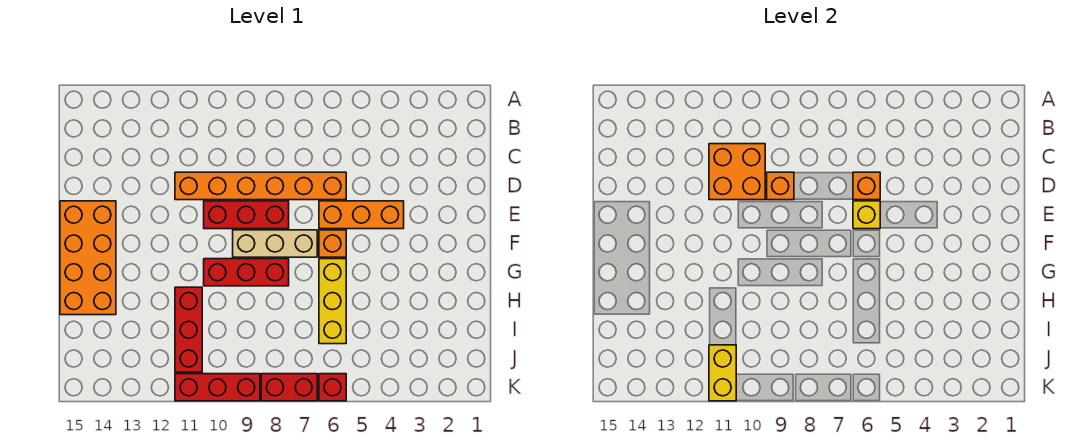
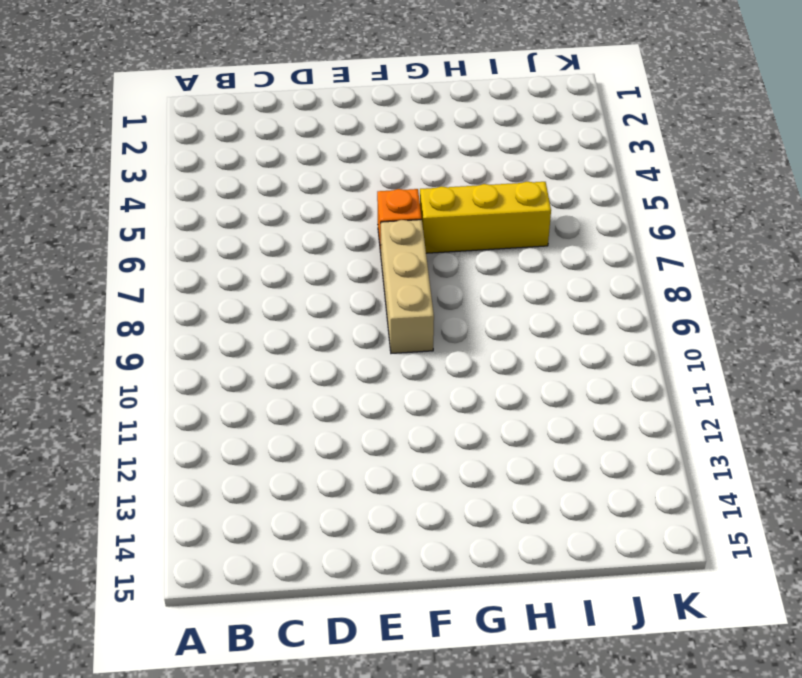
none -> orange 1x6 brick [175,172,346,200]
none -> orange 1x3 brick [319,201,404,229]
none -> red 1x3 brick [204,201,289,229]

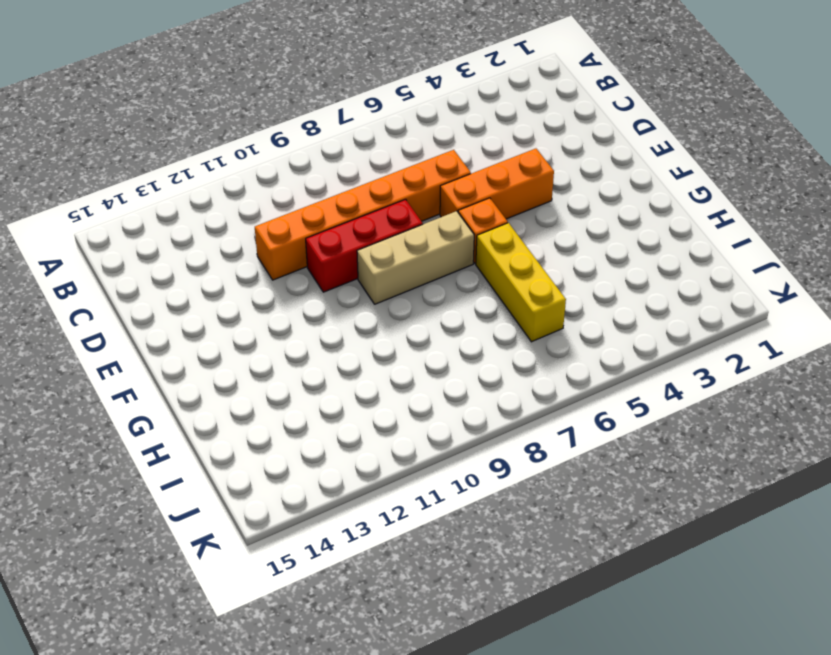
none -> orange 2x4 brick [60,201,116,315]
none -> red 1x3 brick [204,259,289,286]
none -> red 1x3 brick [175,287,202,372]

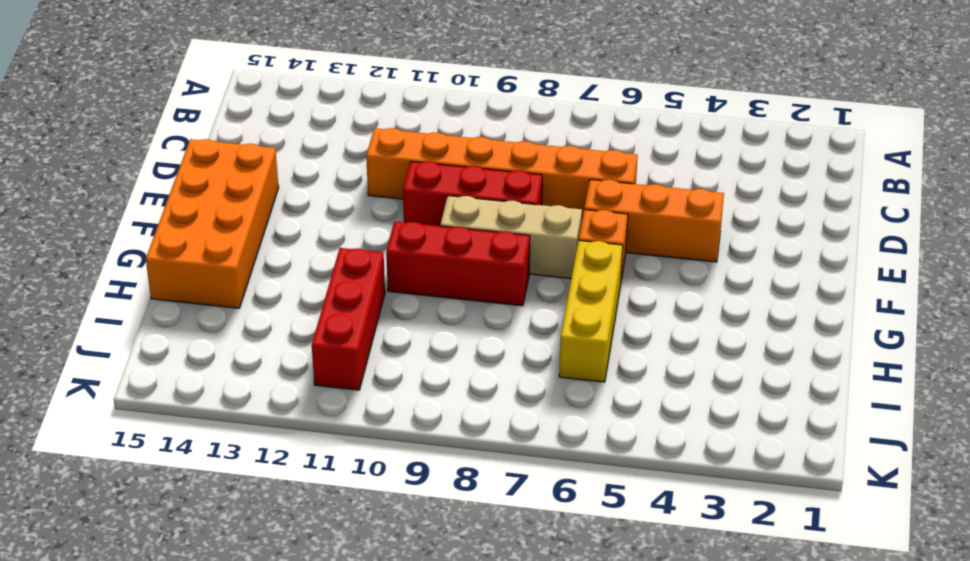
none -> red 1x1 brick [319,374,346,401]
none -> red 1x2 brick [261,374,317,401]
none -> red 1x3 brick [175,374,260,401]

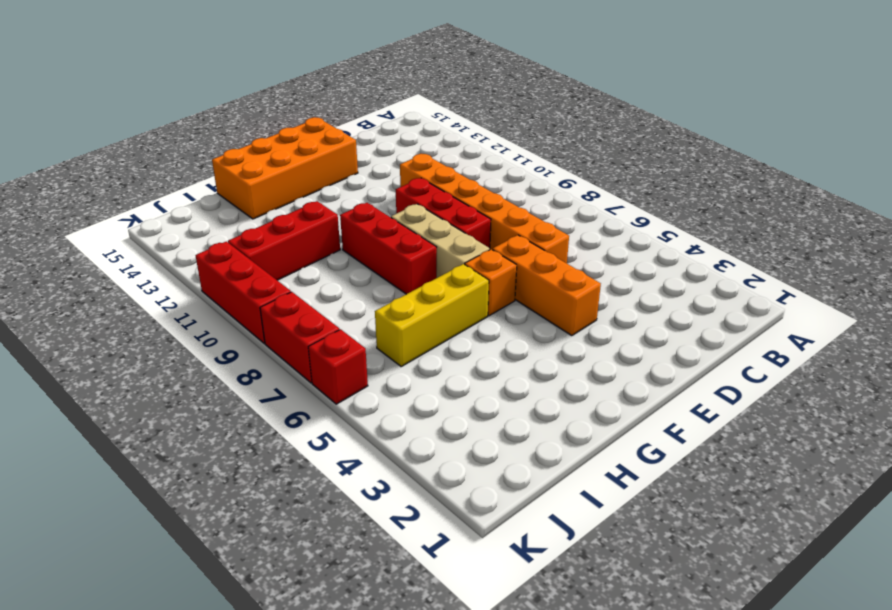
none -> orange 2x2 brick [709,144,765,200]
none -> orange 1x1 brick [853,172,880,200]
none -> orange 1x1 brick [767,172,794,200]

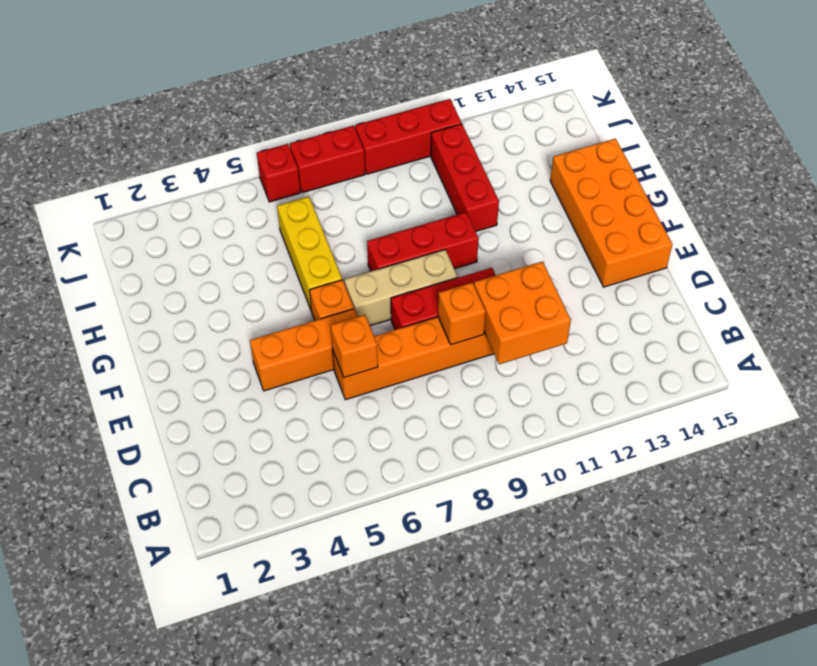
none -> yellow 1x1 brick [853,201,880,229]
none -> yellow 1x2 brick [709,345,736,401]

